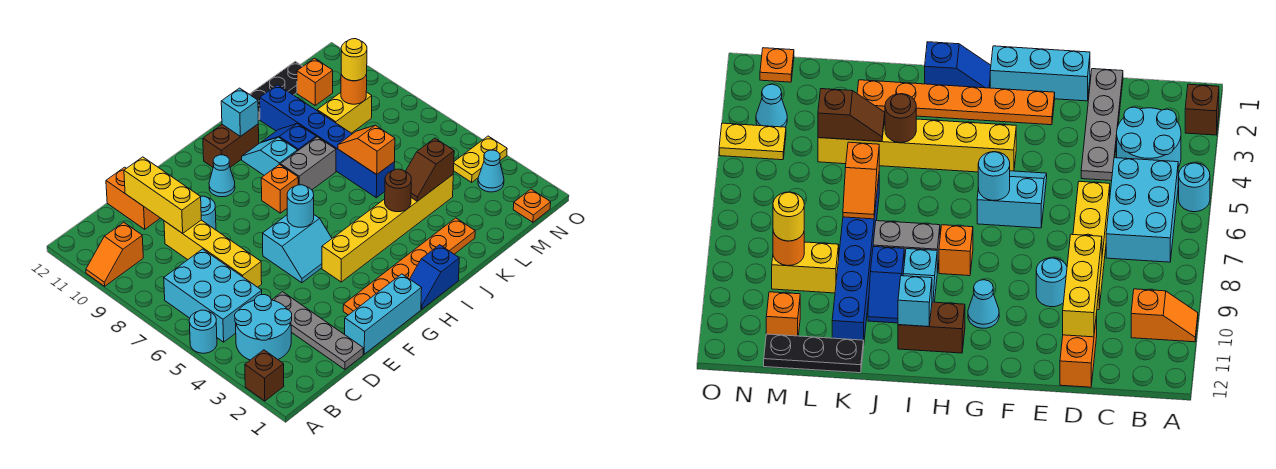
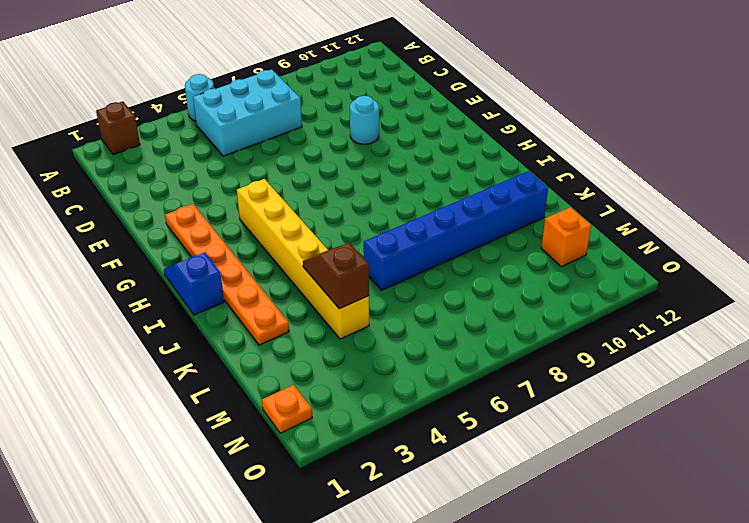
none -> orange 1x2 slope [86,222,143,286]
none -> cyan 2x2 round brick [235,295,292,360]
none -> grey 1x4 plate [272,292,363,369]
none -> yellow 1x4 brick [164,220,262,287]

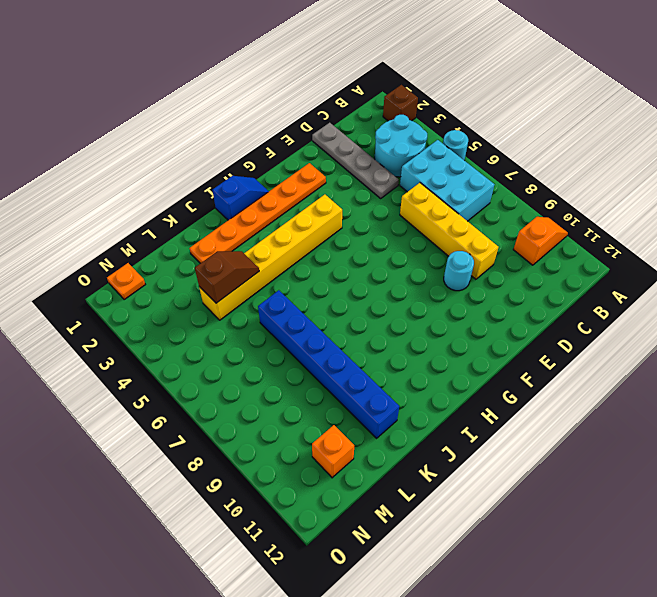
none -> orange 1x2 brick [106,167,160,229]
none -> cyan 1x3 brick [345,274,422,354]
none -> cyan 2x2 slope [263,215,332,283]
none -> cyan 1x1 cone [209,155,235,197]

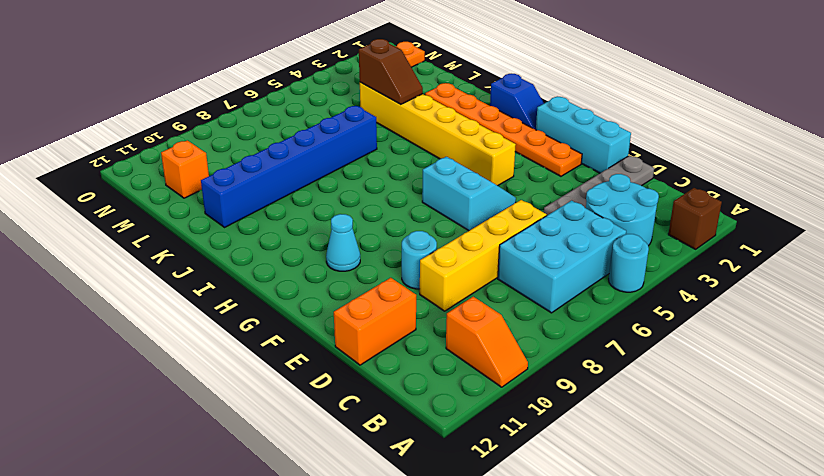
none -> orange 1x1 brick [261,164,298,213]
none -> brown 1x2 brick [203,124,259,167]
none -> grey 1x2 brick [280,137,336,190]
none -> cyan 1x2 slope [242,137,297,175]

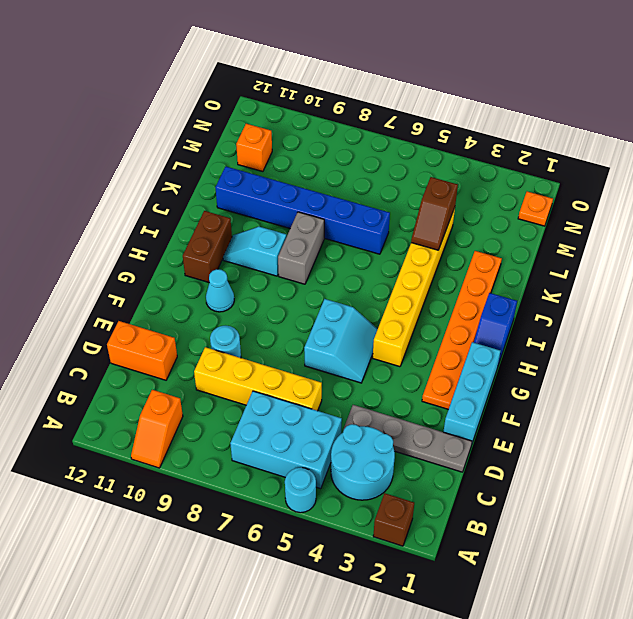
none -> orange 1x1 brick [261,164,298,213]
none -> blue 1x2 slope [262,124,316,151]
none -> black 1x3 plate [249,61,303,120]
none -> yellow 1x2 brick [317,92,372,133]

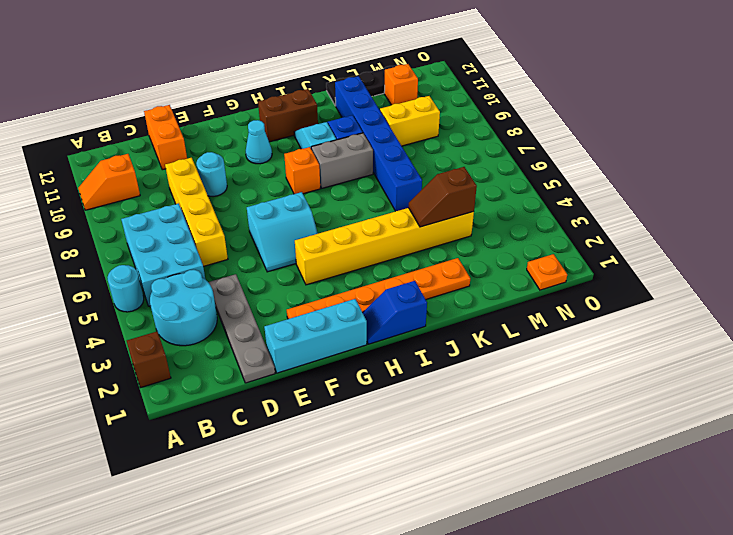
none -> cyan 1x1 cone [478,150,504,192]
none -> yellow 1x2 plate [454,136,507,182]
none -> yellow 1x3 brick [124,157,201,233]
none -> cyan 1x1 round brick [287,185,314,227]

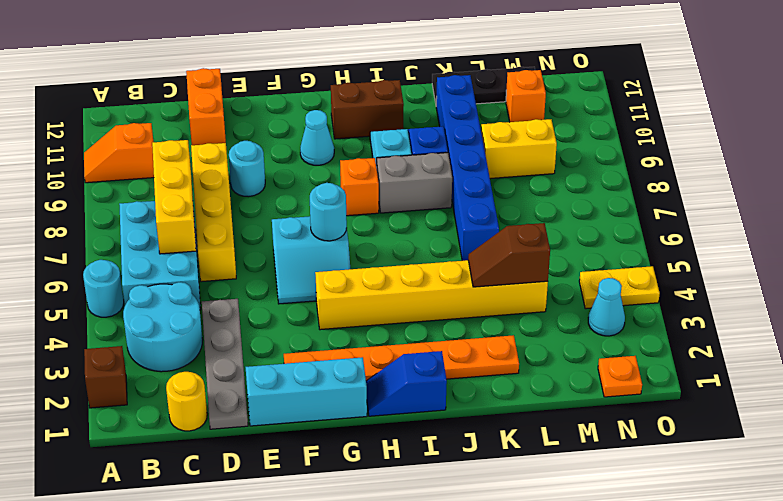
yellow 1x1 round brick [166,372,207,431] -> yellow 1x1 round brick moved to [341,39,367,81]
yellow 1x3 brick [152,140,196,254] -> yellow 1x3 brick moved to [124,157,201,233]
none -> cyan 1x1 brick [221,88,258,136]
none -> brown 1x1 round brick [385,169,411,212]
none -> orange 1x2 slope [338,125,395,174]
none -> orange 1x1 round brick [341,74,367,104]

